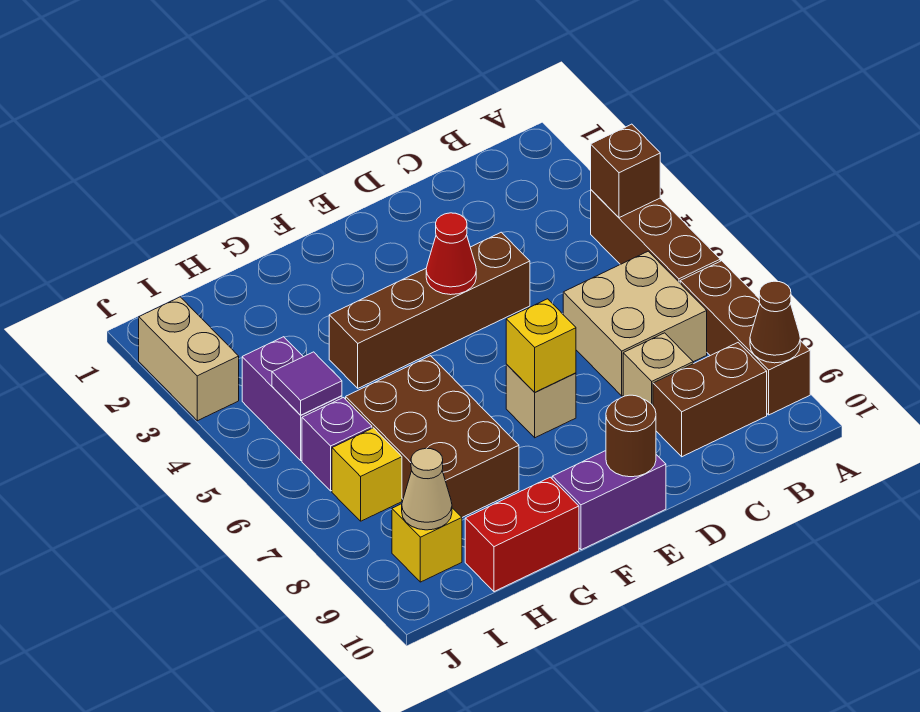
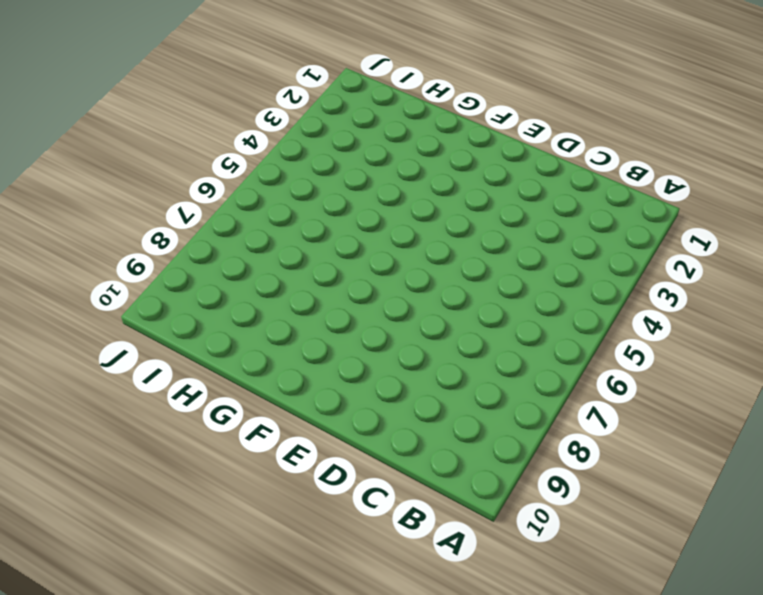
none -> brown 1x3 brick [591,190,720,283]
none -> brown 1x3 brick [680,261,810,415]
none -> tan 2x2 brick [563,251,707,396]

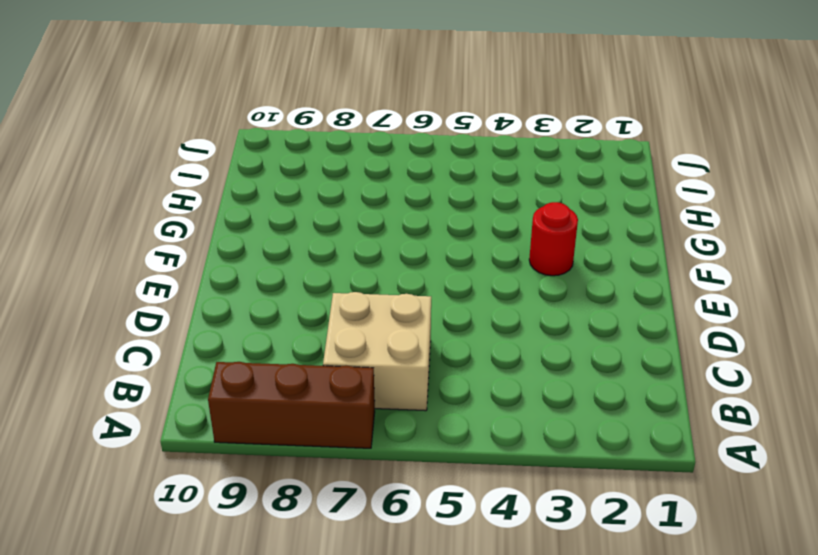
red 1x1 round brick [529,202,578,276] -> none
none -> brown 1x3 brick [591,190,720,283]
none -> brown 1x2 brick [653,343,767,457]
none -> tan 1x1 brick [623,333,693,405]

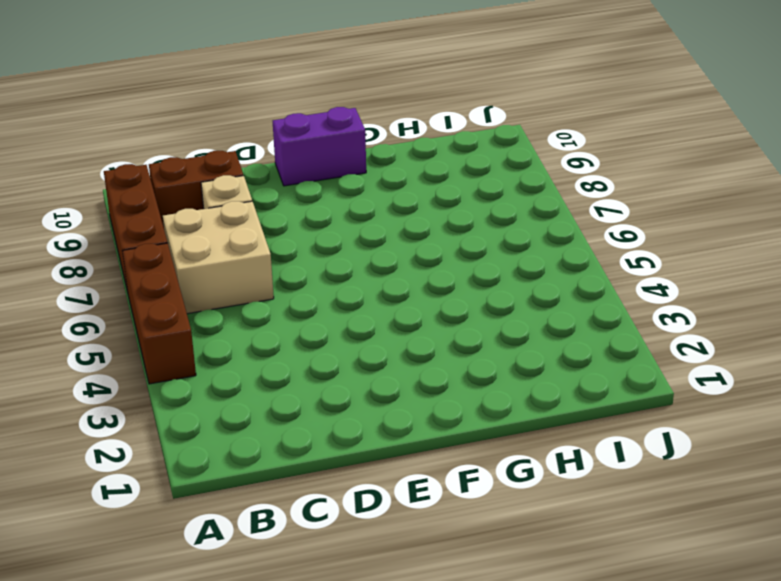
none -> brown 1x4 brick [329,232,530,388]
none -> tan 1x1 brick [506,364,576,438]
none -> brown 2x3 brick [346,356,519,517]

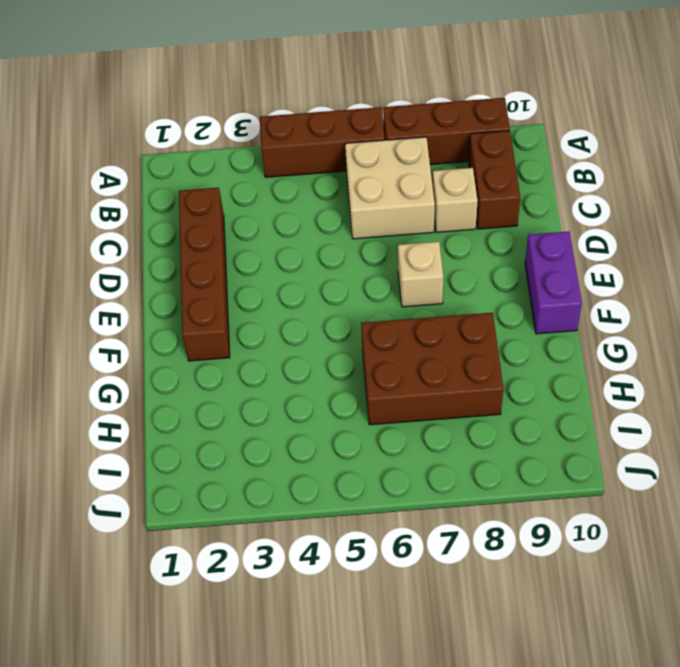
brown 1x4 brick [179,187,230,361] -> brown 1x4 brick moved to [329,232,530,388]
none -> red 1x2 brick [465,477,579,592]
none -> purple 1x2 brick [242,337,342,460]
none -> purple 1x1 brick [302,398,372,491]

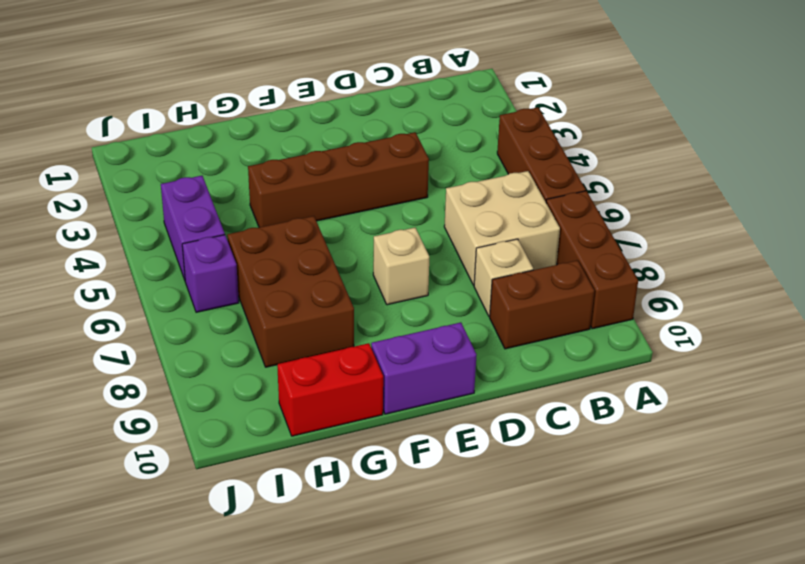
none -> yellow 1x1 brick [332,428,402,521]
none -> yellow 1x1 brick [392,504,462,582]
none -> tan 1x2 brick [139,297,239,421]

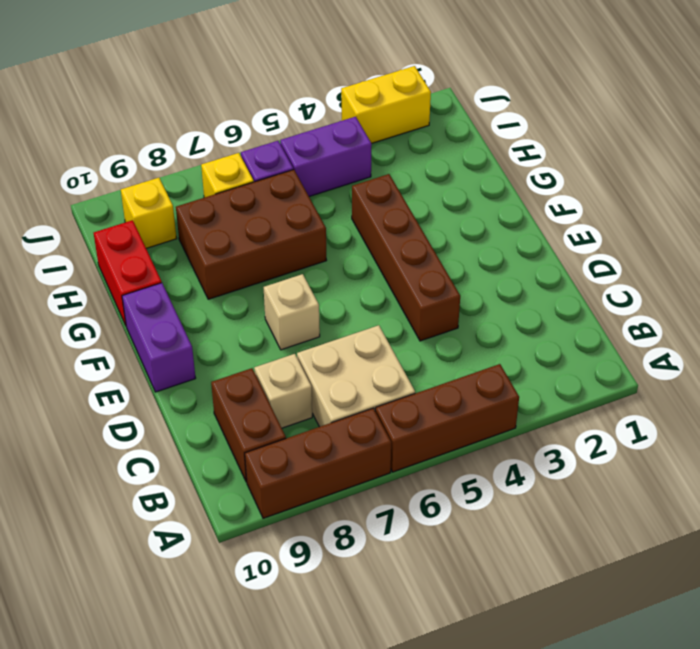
yellow 1x2 brick [341,66,431,143] -> tan 1x2 brick [139,297,239,421]
none -> brown 1x1 brick [591,124,660,218]
none -> brown 1x1 cone [750,281,800,363]
none -> red 1x1 cone [426,213,476,295]

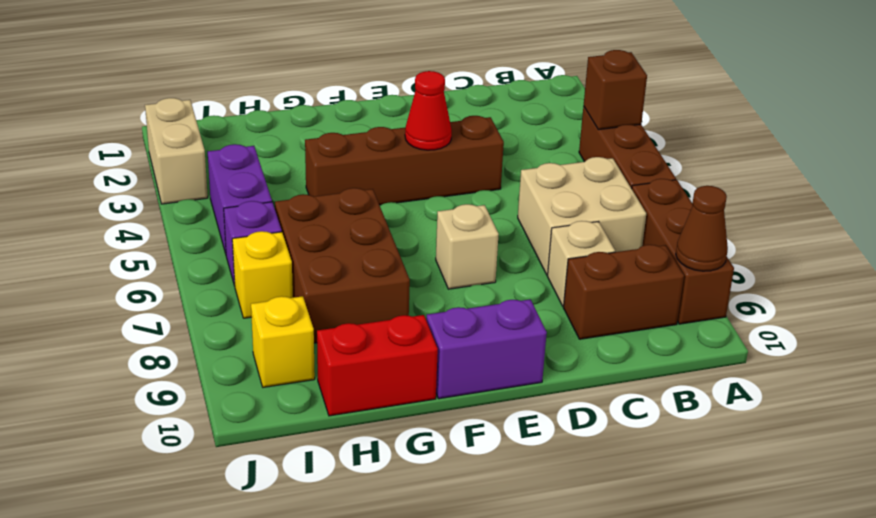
none -> yellow 1x1 brick [506,299,576,392]
none -> brown 1x1 round brick [606,395,656,477]
none -> purple 1x1 tile [272,352,342,415]

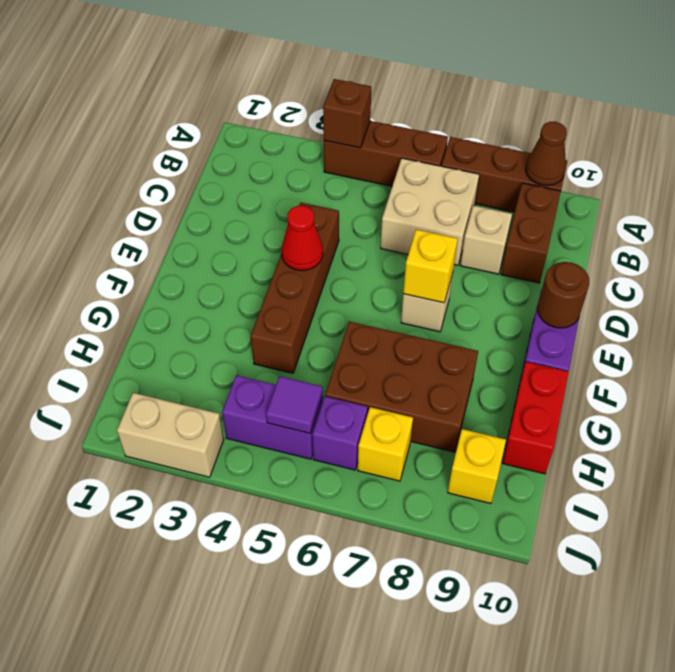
none -> tan 1x1 cone [402,448,452,530]

